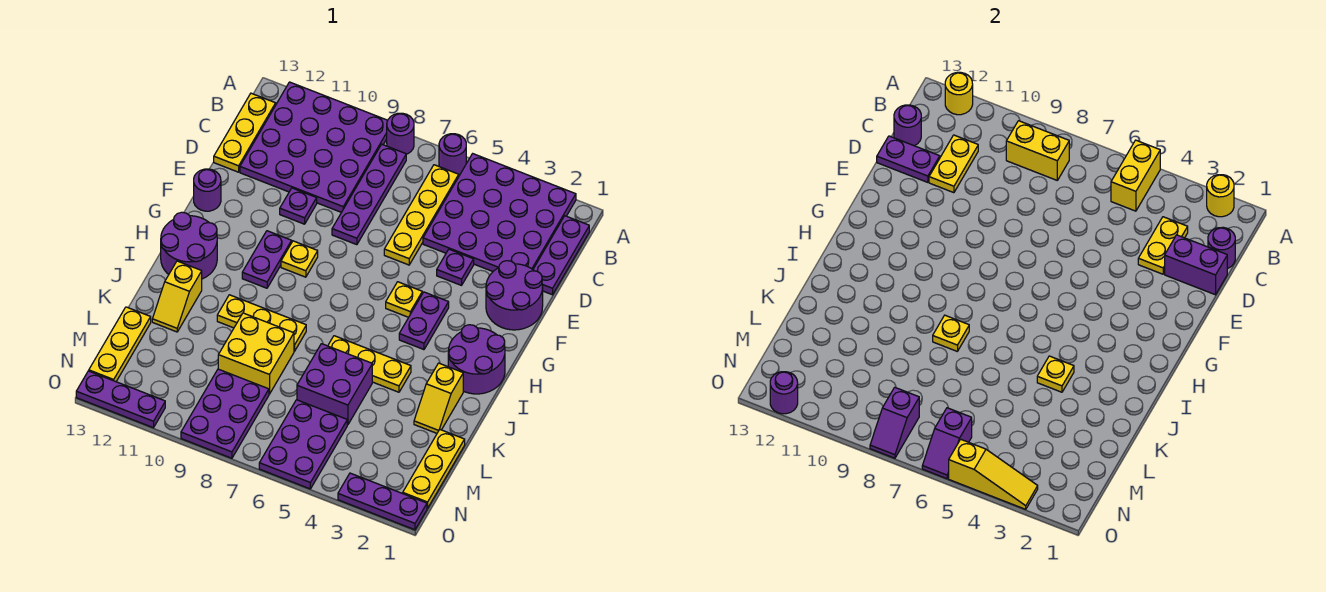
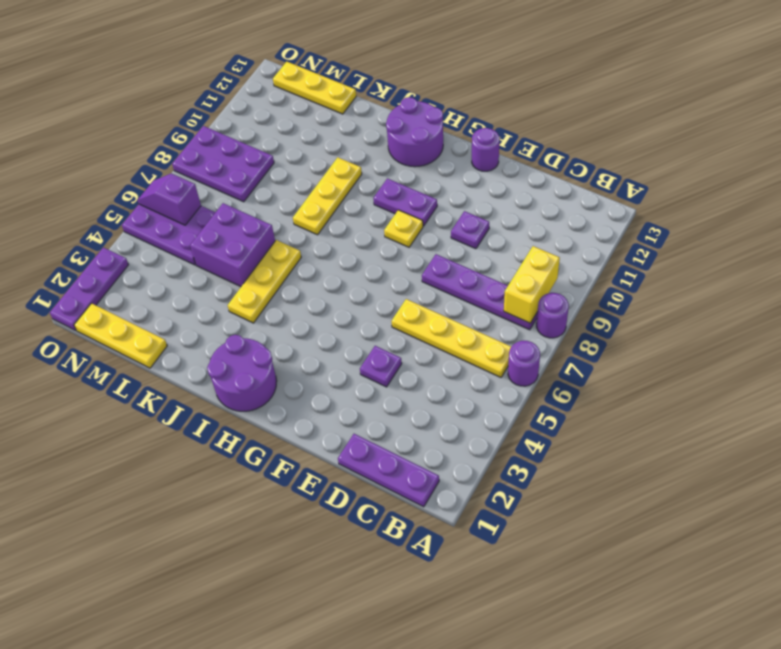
none -> purple 4x4 plate [423,154,576,271]
none -> purple 4x4 plate [240,82,388,212]
none -> yellow 1x3 plate [214,93,276,172]
none -> purple 2x2 round brick [486,261,543,330]

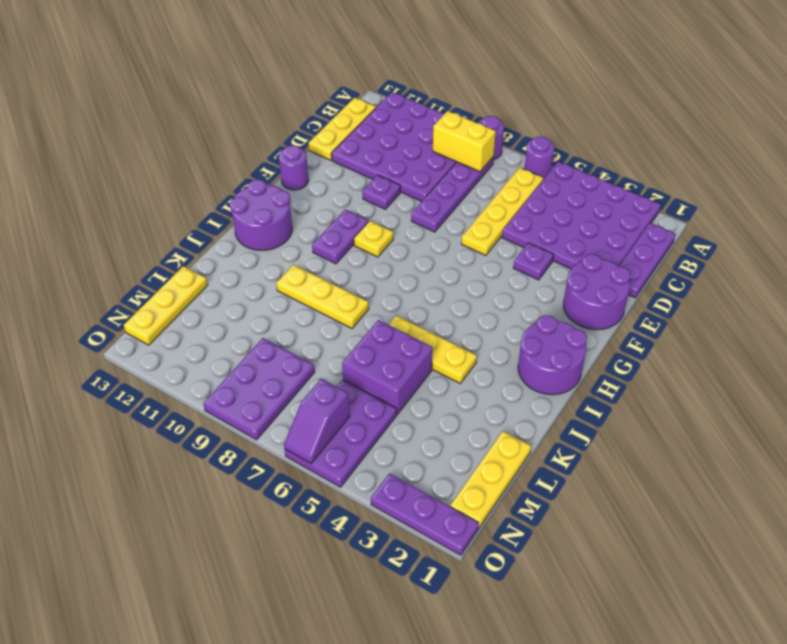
none -> purple 1x2 plate [399,292,449,350]
none -> yellow 1x1 plate [386,282,422,317]
none -> yellow 1x2 slope [414,363,463,433]
none -> yellow 1x2 slope [152,261,202,332]

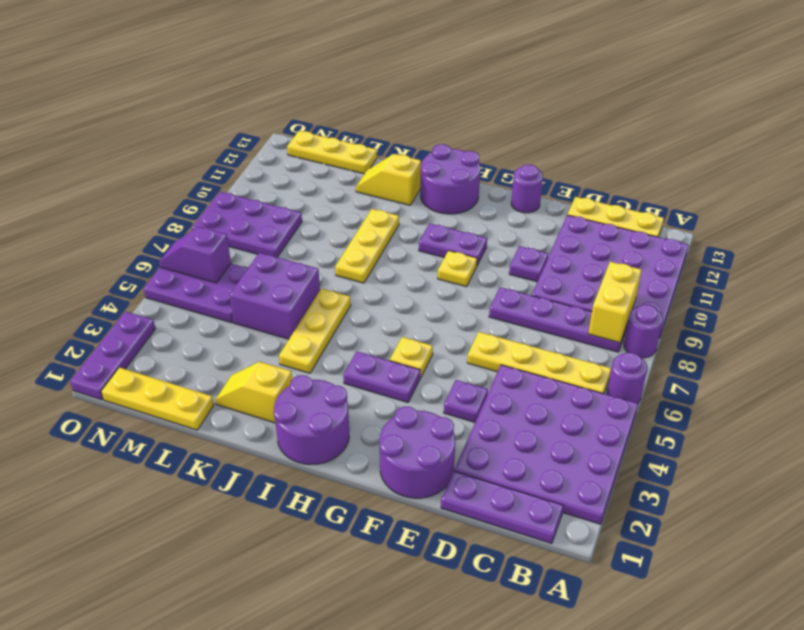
none -> yellow 2x2 brick [218,313,294,394]
none -> purple 1x3 plate [76,371,165,428]
none -> yellow 1x1 round brick [1207,175,1234,217]
none -> yellow 1x2 brick [1111,140,1160,211]

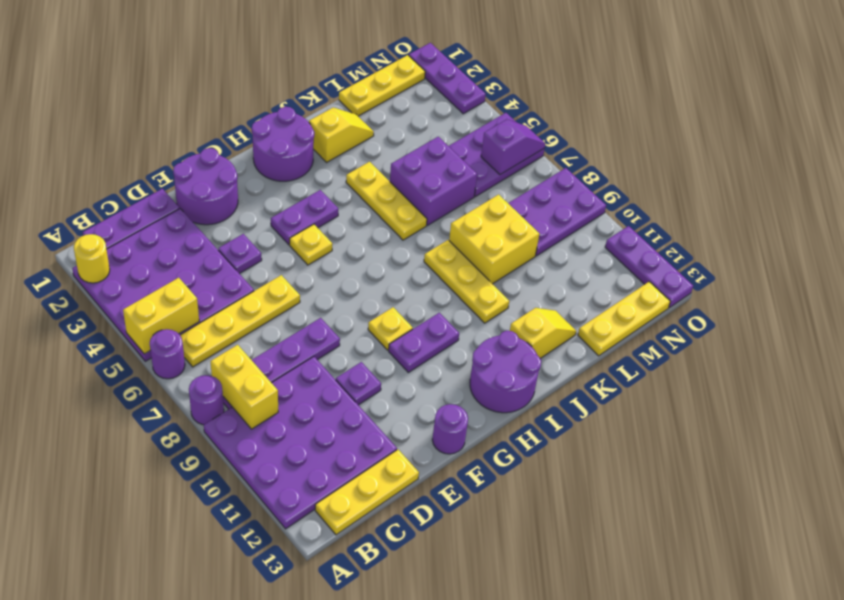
none -> yellow 1x1 round brick [945,72,973,115]
none -> purple 1x1 round brick [1208,227,1235,269]
none -> yellow 1x2 plate [1138,217,1188,274]
none -> yellow 1x2 plate [929,135,978,193]

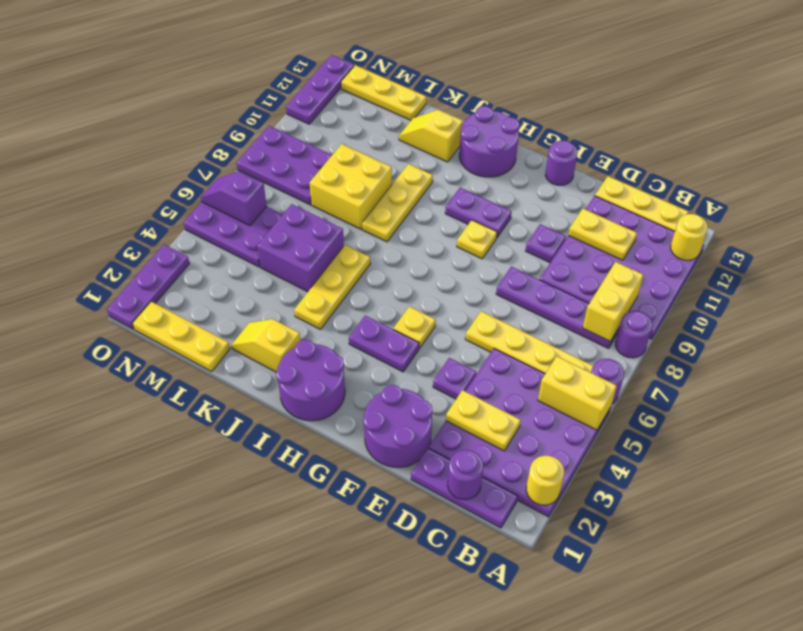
none -> purple 1x1 round brick [894,105,921,146]
none -> purple 1x2 brick [1165,235,1227,295]
none -> purple 1x2 plate [877,136,940,182]
none -> yellow 1x1 plate [1037,356,1074,392]

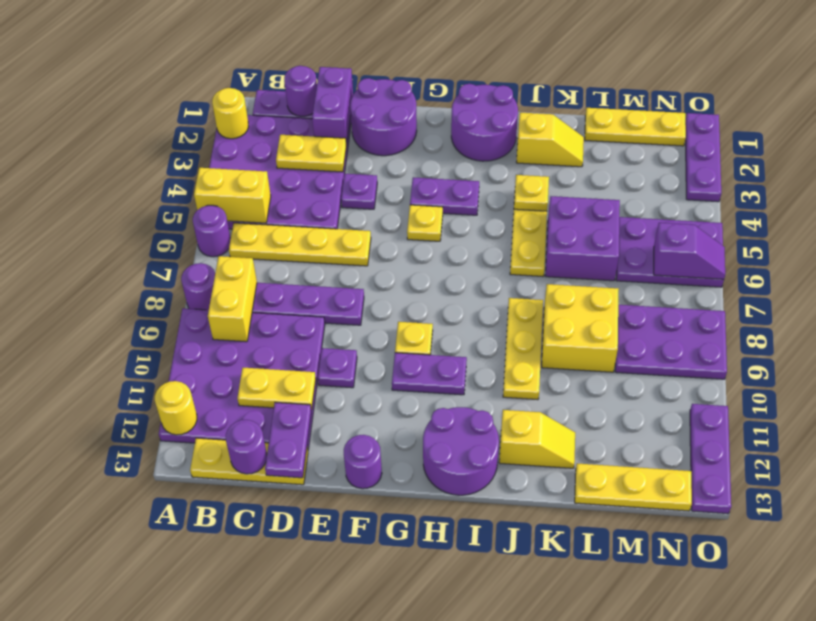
none -> yellow 1x1 plate [933,315,969,351]
none -> purple 1x2 slope [870,387,919,458]
none -> yellow 1x3 slope [949,439,1038,509]
none -> purple 1x1 round brick [770,372,798,414]

